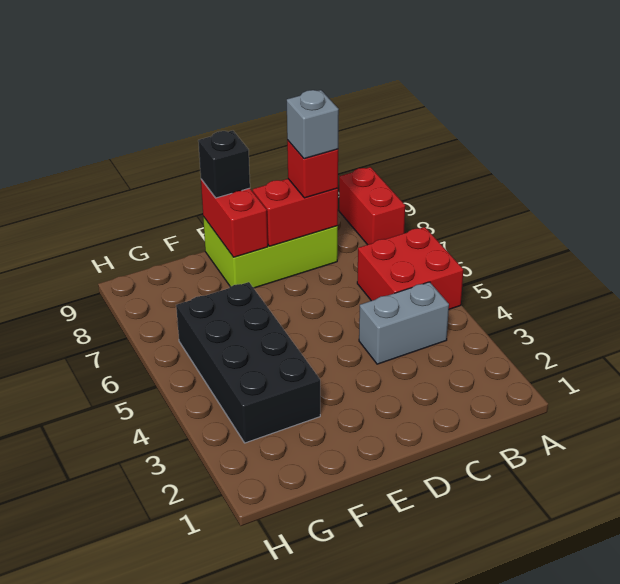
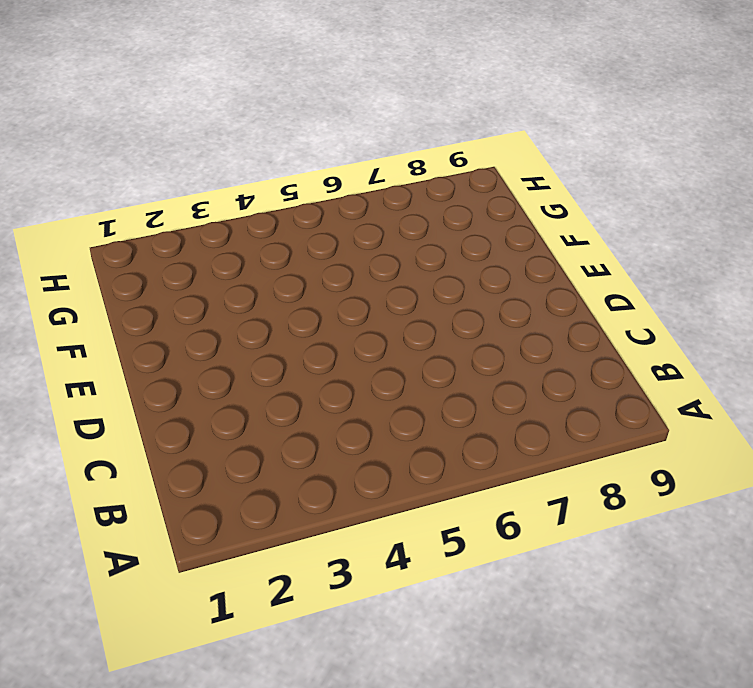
none -> red 2x2 brick [357,227,463,309]
none -> red 1x2 brick [339,167,405,245]

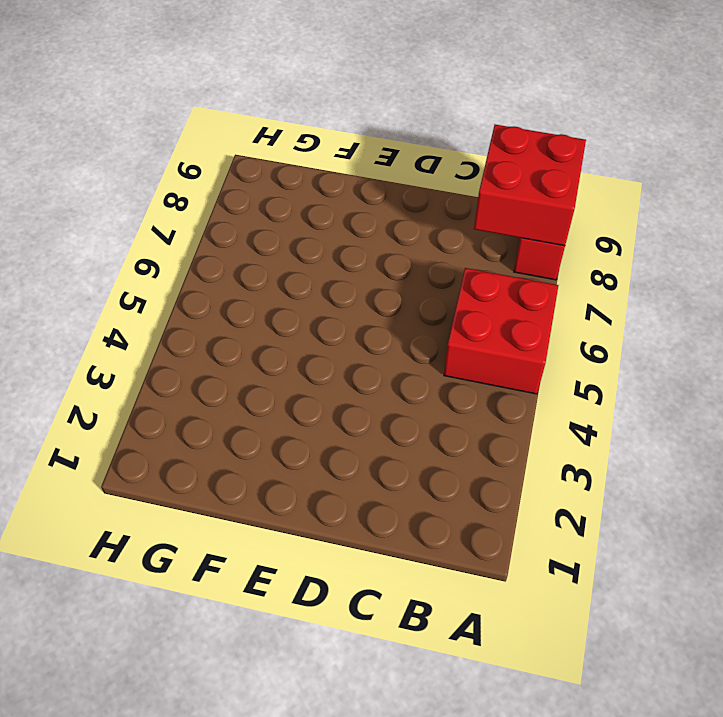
red 2x2 brick [474,125,586,246] -> none
none -> grey 1x2 brick [359,282,449,364]
none -> lime 2x3 brick [203,217,338,288]

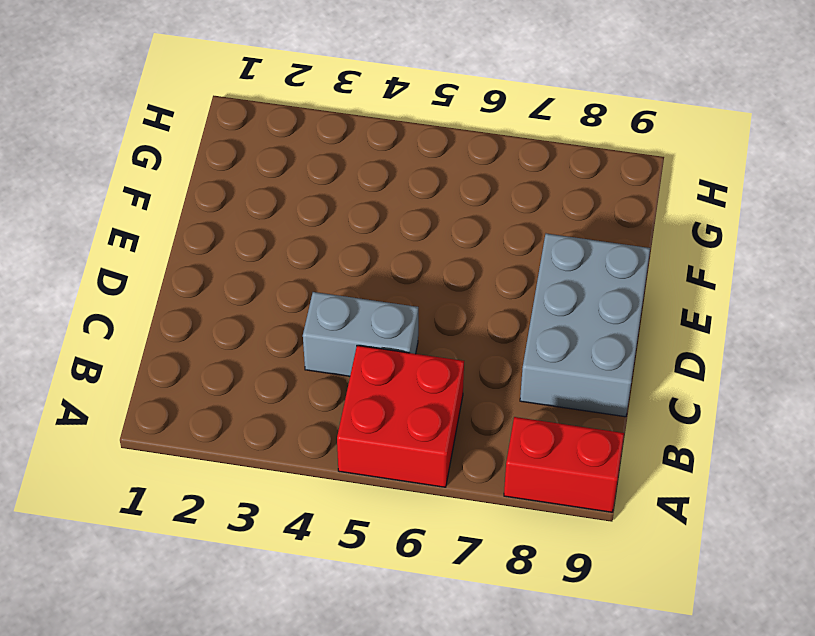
grey 1x2 brick [303,292,418,376] -> grey 1x2 brick turned to [359,282,449,364]
grey 2x3 brick [520,234,650,417] -> lime 2x3 brick [203,217,338,288]
none -> black 2x4 brick [176,282,320,443]
none -> red 1x2 brick [253,179,338,246]

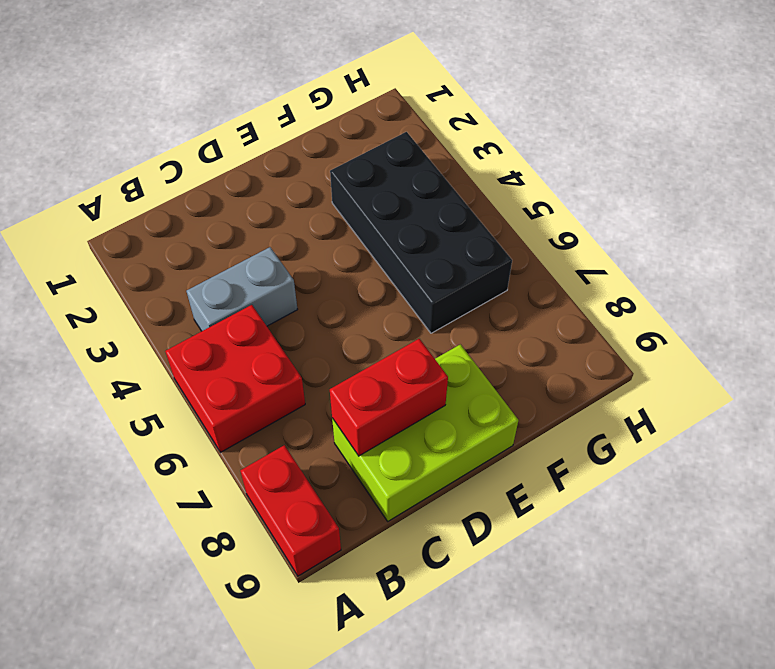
none -> red 1x2 brick [201,179,268,257]
none -> red 1x1 brick [287,140,338,198]

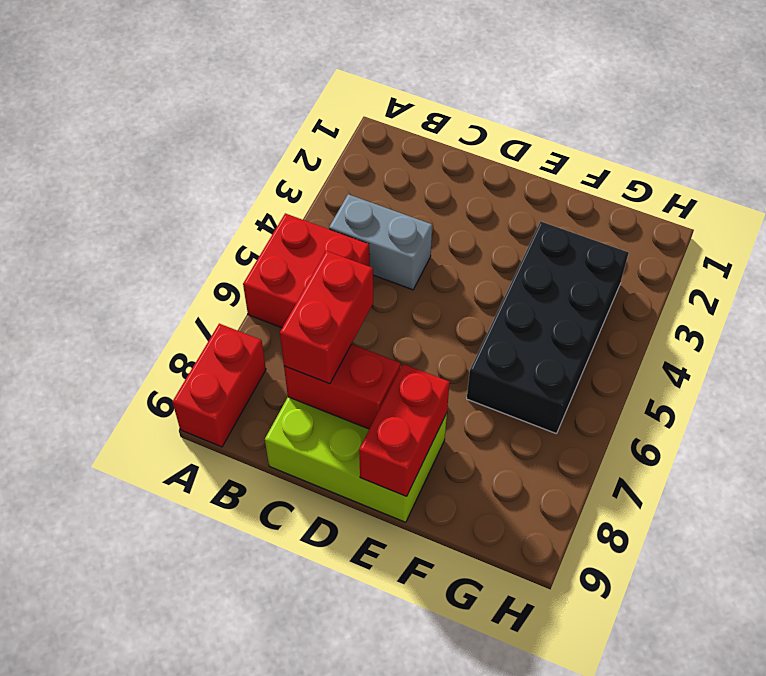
red 1x2 brick [280,251,373,384] -> red 1x1 brick [287,140,338,198]
none -> black 1x1 brick [198,131,250,198]
none -> grey 1x1 brick [287,90,339,159]

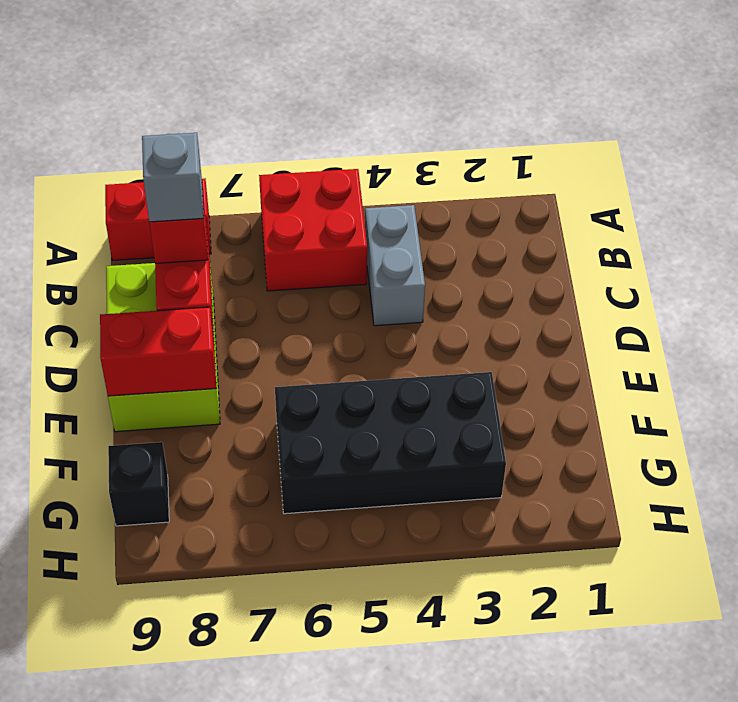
black 1x1 brick [108,442,169,526] -> black 1x1 brick moved to [198,131,250,198]

